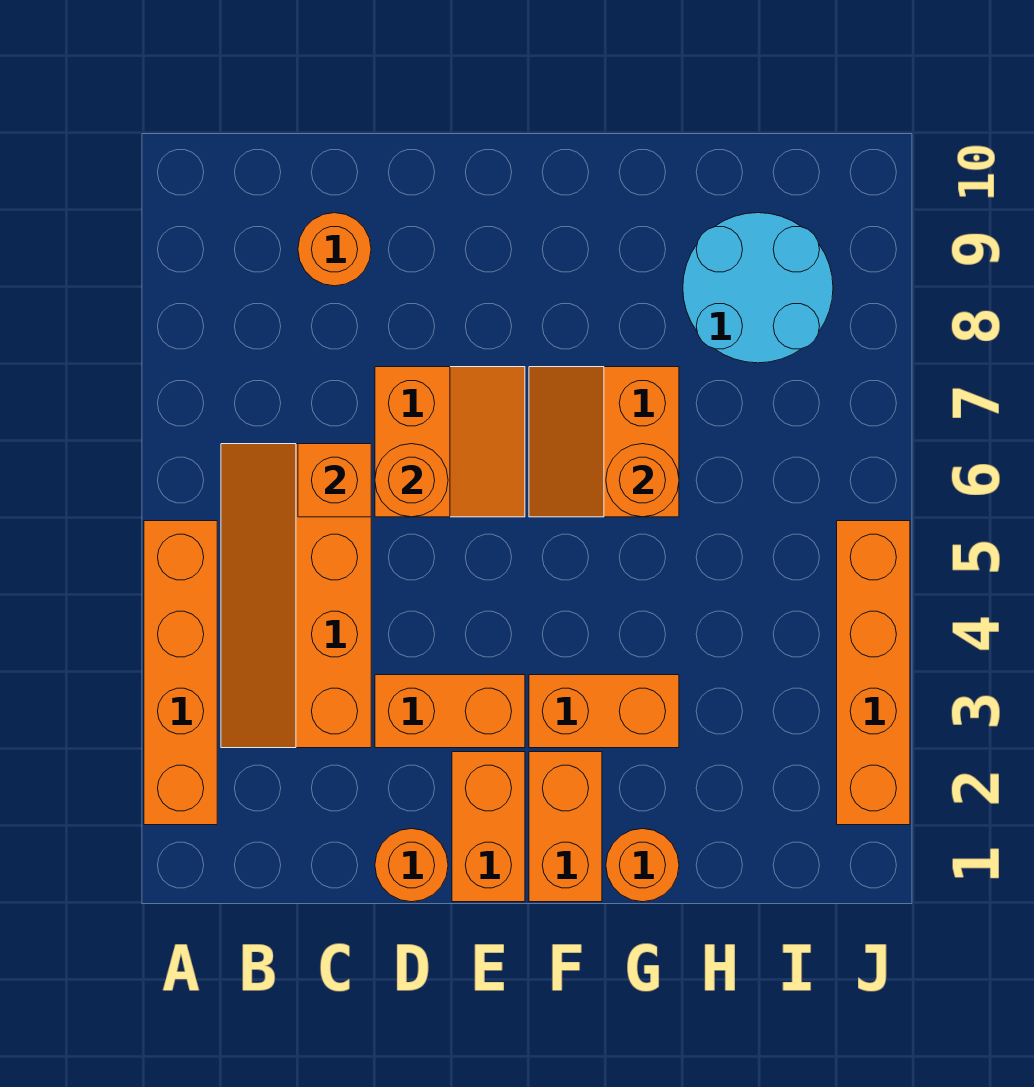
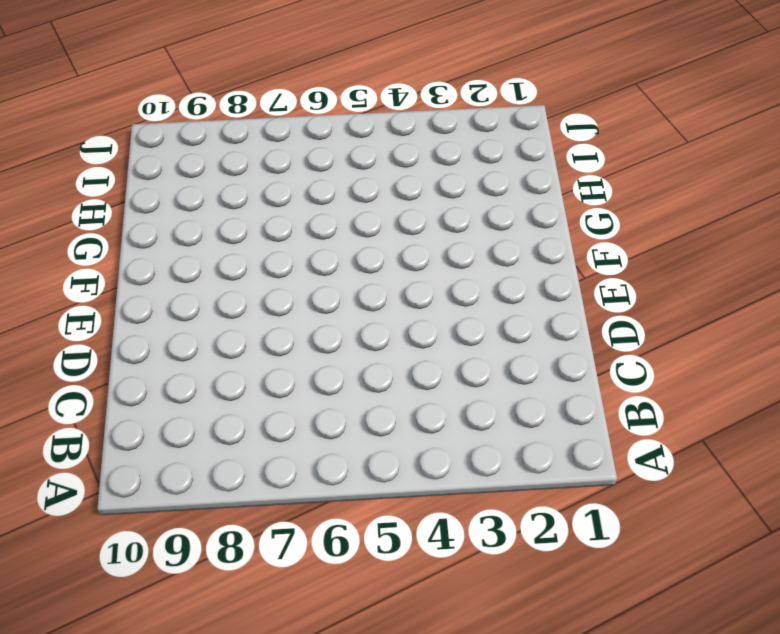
none -> orange 1x4 brick [144,521,217,825]
none -> orange 2x4 slope [221,444,371,748]
none -> orange 1x1 round brick [298,213,371,286]

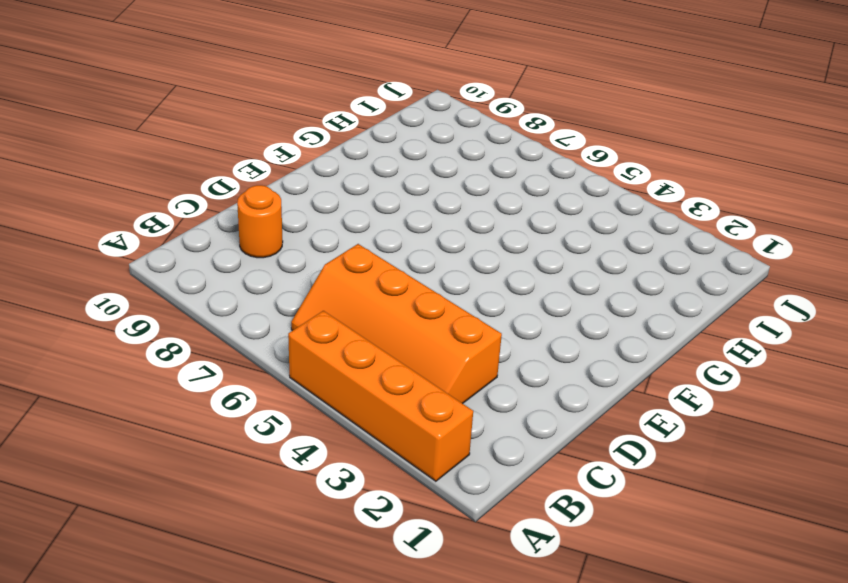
none -> orange 1x1 round brick [375,829,448,902]
none -> orange 1x2 brick [375,675,525,748]
none -> orange 2x2 slope [375,367,525,517]

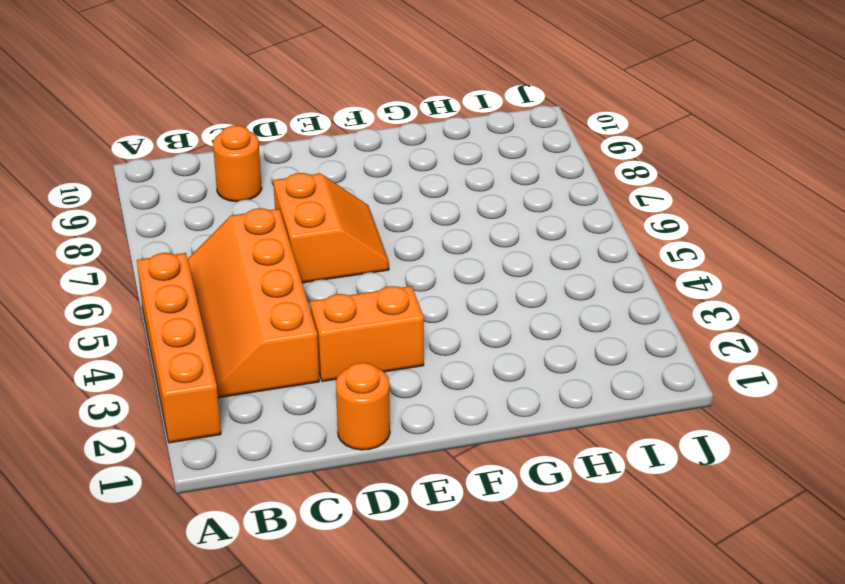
none -> orange 1x2 brick [452,752,525,902]
none -> orange 1x2 brick [529,752,602,902]
none -> orange 1x2 brick [529,675,679,748]

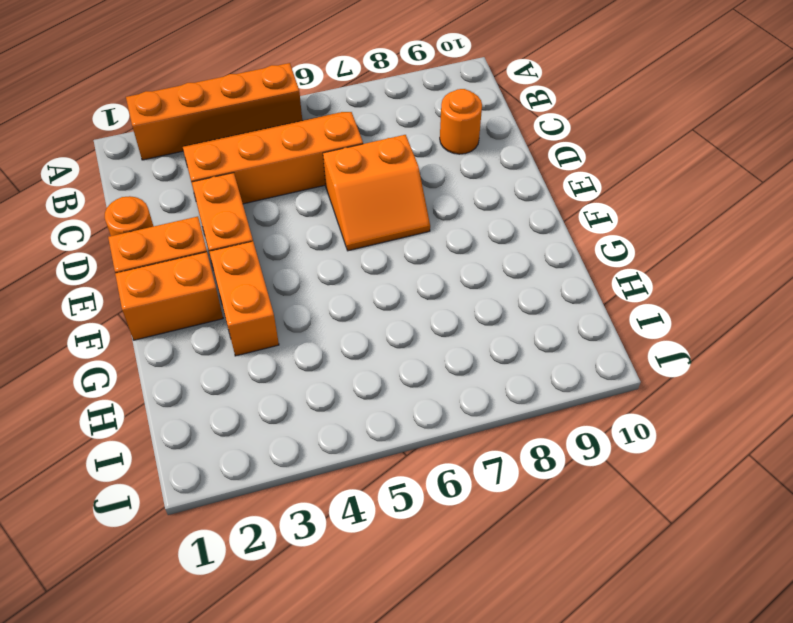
none -> orange 2x2 slope [529,367,679,517]
none -> orange 1x1 round brick [606,829,679,902]
none -> cyan 2x2 round brick [683,213,833,363]

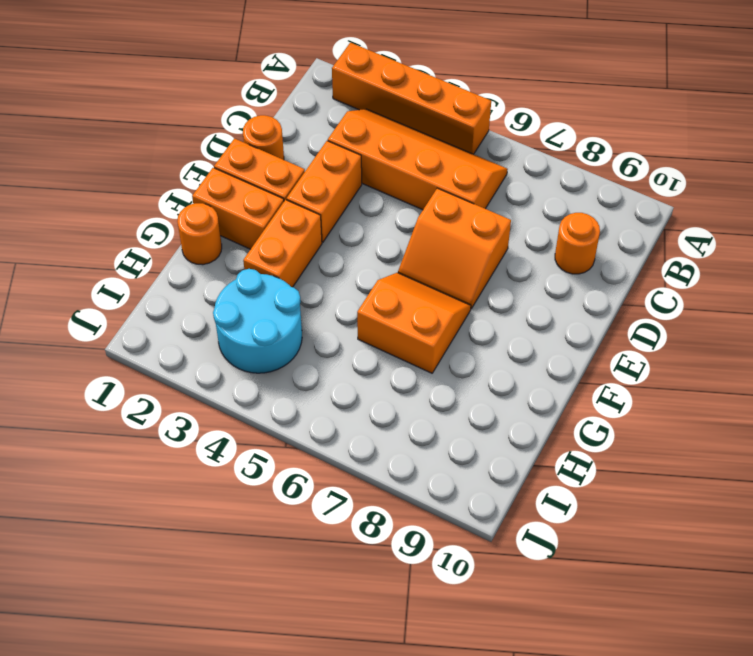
cyan 2x2 round brick [213,269,302,373] -> cyan 2x2 round brick moved to [683,213,833,363]
none -> orange 1x4 brick [837,521,910,825]
none -> orange 1x1 brick [298,444,371,517]
none -> orange 1x1 round brick [375,444,448,517]

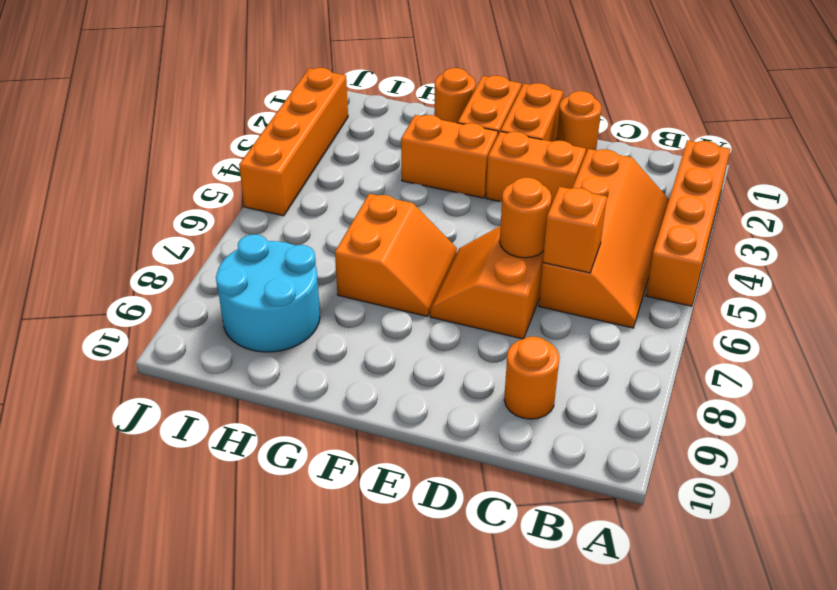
none -> orange 1x1 round brick [606,444,679,517]

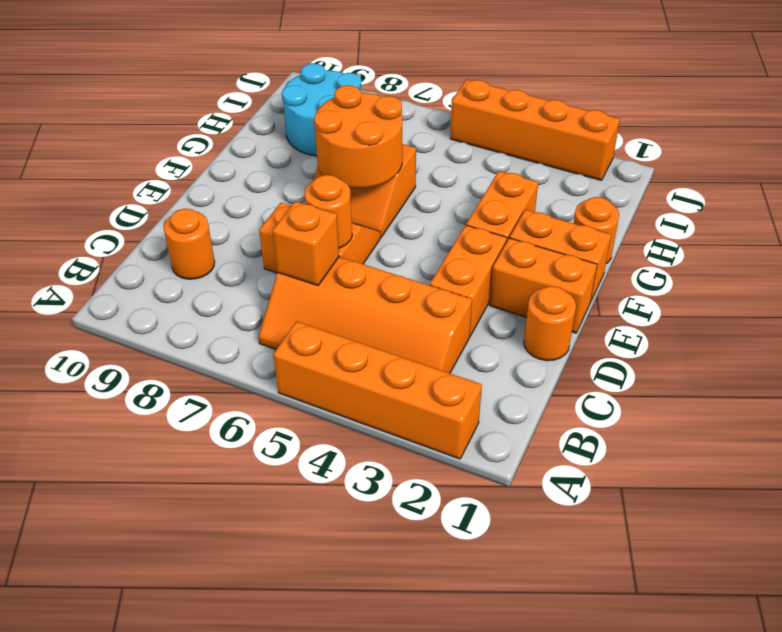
orange 2x2 round brick [314,85,402,188] -> orange 1x1 round brick [606,444,679,517]

